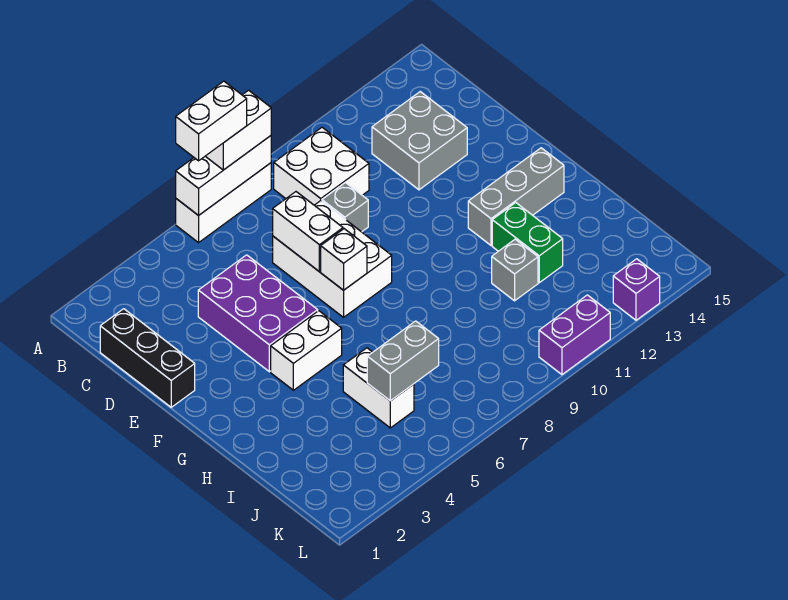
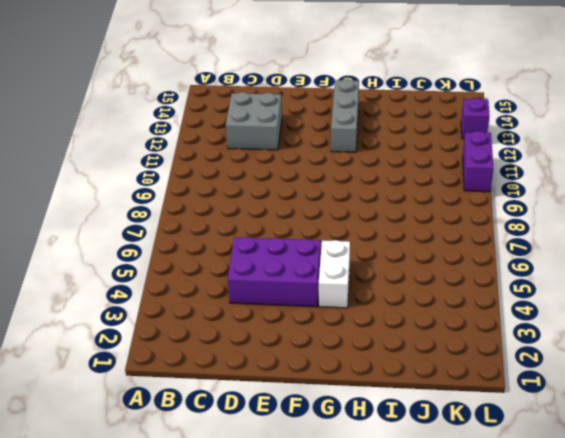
none -> white 1x3 brick [176,163,271,243]
none -> white 2x2 brick [274,127,369,205]
none -> black 1x3 brick [100,309,195,407]

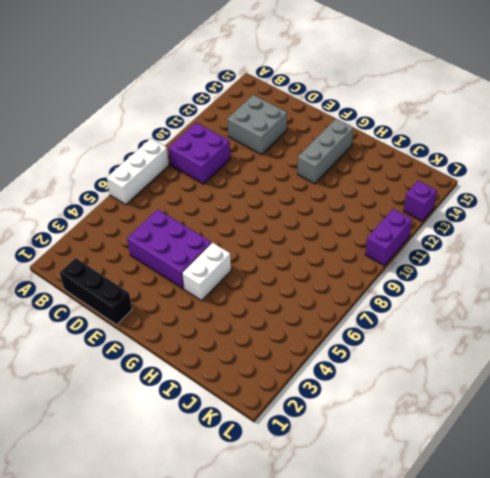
purple 2x2 brick [168,123,230,184] -> white 2x2 brick [274,127,369,205]
none -> white 2x3 brick [273,201,392,317]
none -> grey 1x1 brick [322,183,368,232]
none -> green 1x2 brick [492,203,563,283]

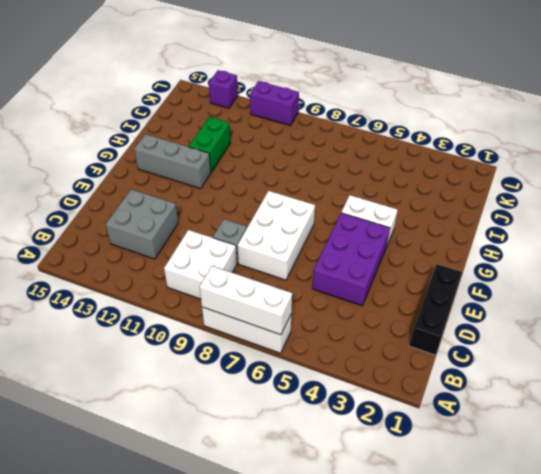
none -> white 1x2 brick [343,348,414,428]
none -> grey 1x1 brick [492,239,538,301]
none -> white 1x2 brick [273,192,343,272]

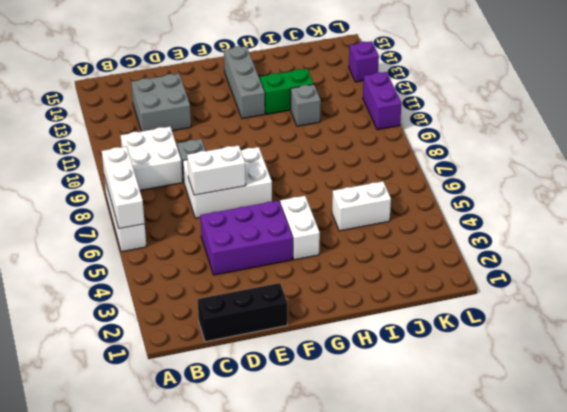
none -> white 1x1 brick [321,229,367,290]
none -> grey 1x2 brick [367,321,439,401]
none -> white 1x2 brick [206,90,271,170]

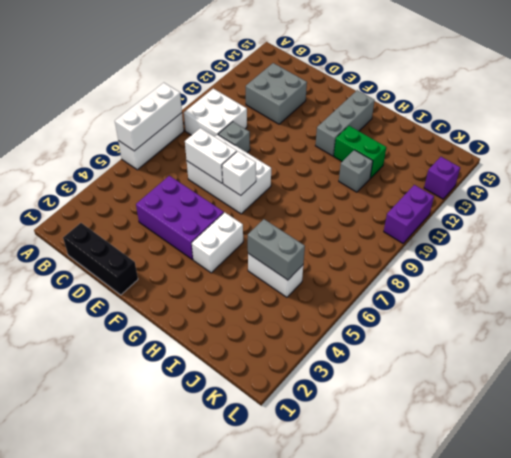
grey 1x2 brick [248,219,305,280] -> grey 1x2 brick turned to [367,321,439,401]
none -> white 1x2 brick [206,90,271,170]
none -> white 1x2 brick [176,81,247,161]

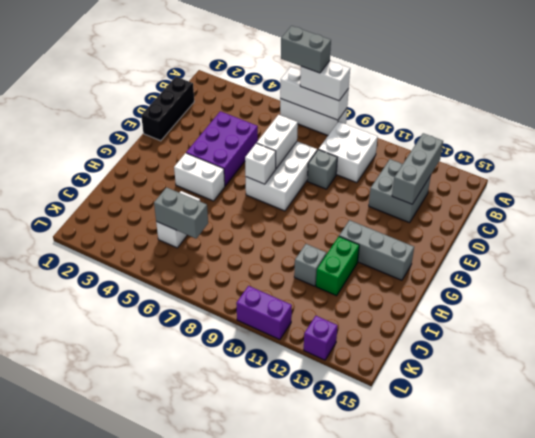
grey 1x2 brick [281,26,331,73] -> white 1x2 brick [176,81,247,161]
grey 1x3 brick [392,133,443,204] -> none

